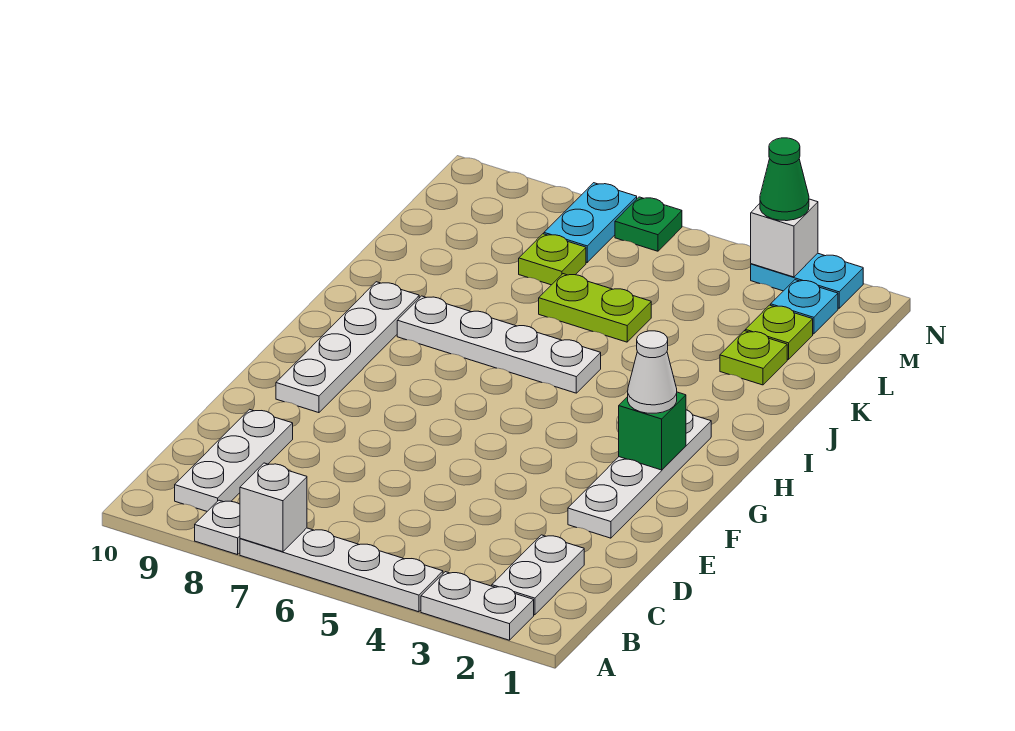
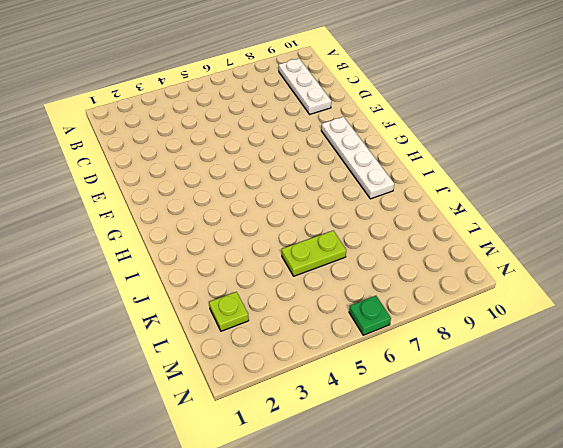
none -> white 1x2 plate [421,572,534,640]
none -> white 1x4 plate [240,528,443,612]
none -> white 1x1 plate [195,500,240,555]

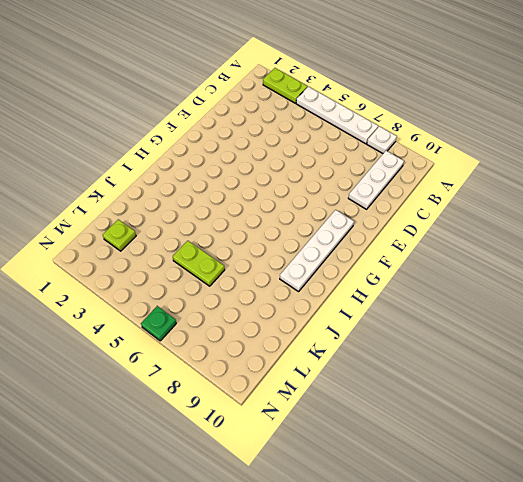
lime 1x2 plate [263,68,308,103] -> white 1x2 plate [421,572,534,640]
none -> white 1x2 plate [492,535,584,615]
none -> white 1x4 plate [568,410,711,538]
none -> white 1x4 plate [397,296,601,393]

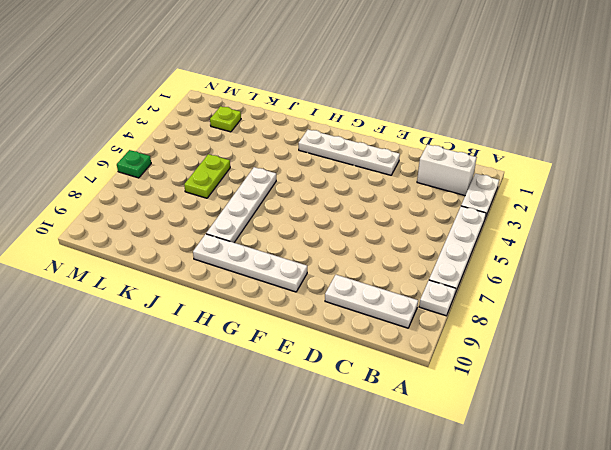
white 1x2 brick [417,144,477,195] -> white 1x2 plate [492,535,584,615]
none -> lime 1x1 plate [720,331,787,385]
none -> lime 1x1 plate [519,234,586,285]
none -> cyan 1x1 plate [771,280,838,334]

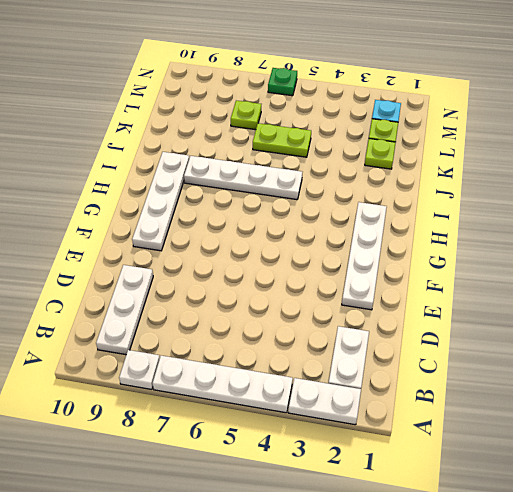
none -> cyan 1x2 plate [544,183,637,262]
none -> cyan 1x2 plate [751,253,863,308]
none -> white 1x1 brick [240,463,307,552]

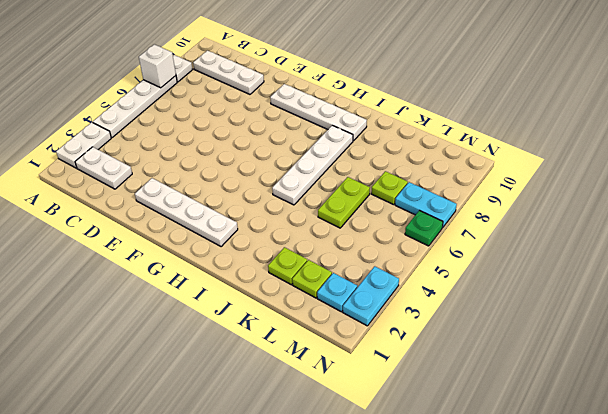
none -> green 1x1 brick [619,392,686,470]
none -> white 1x1 brick [751,199,818,277]
none -> white 1x1 cone [628,331,677,413]

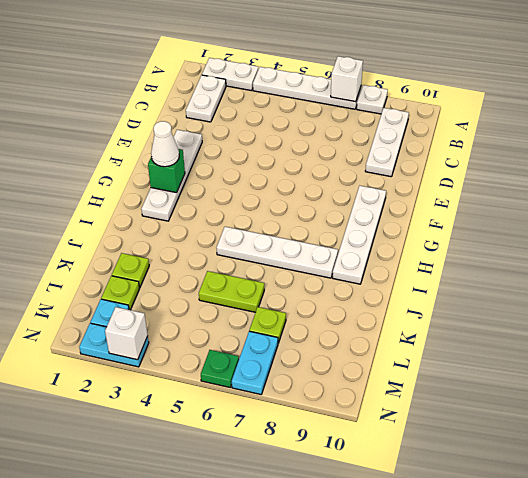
none -> green 1x1 cone [760,138,809,221]

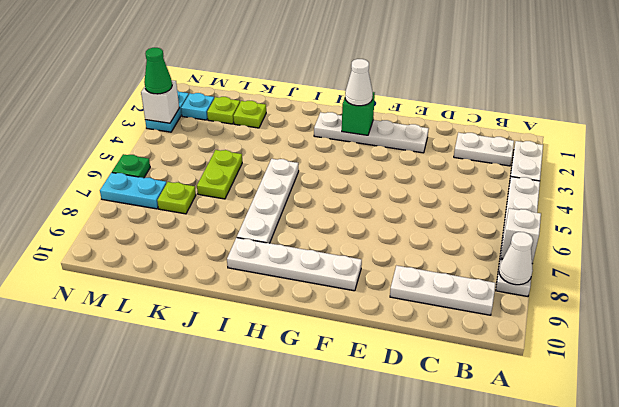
white 1x1 cone [499,232,533,285] -> none

